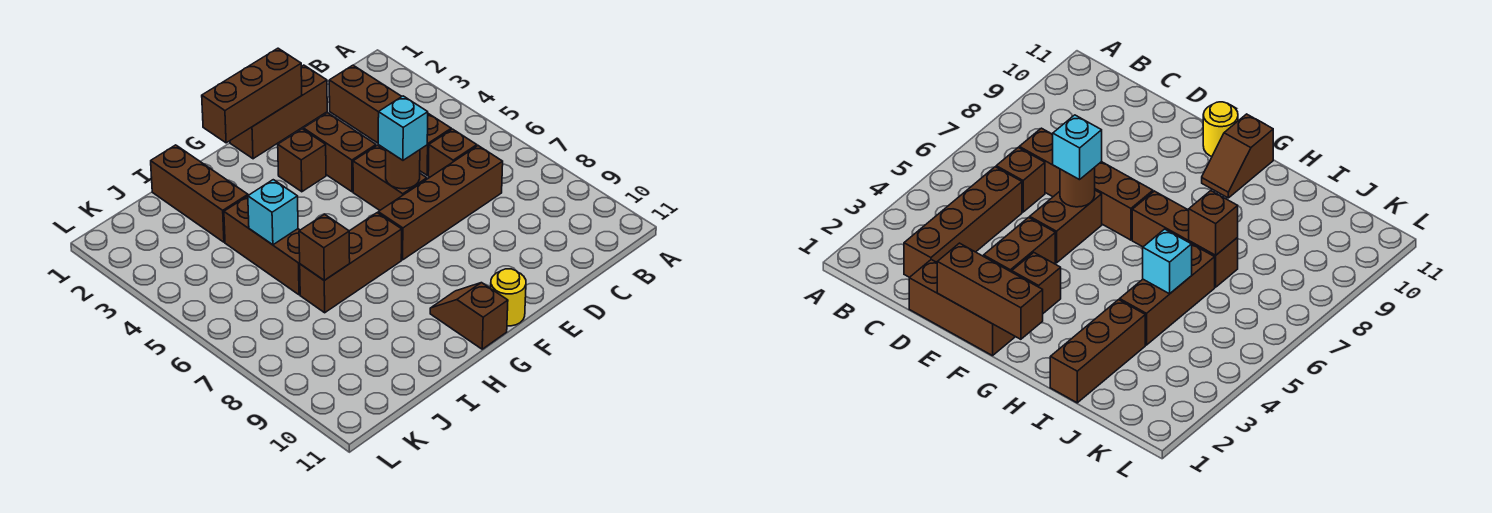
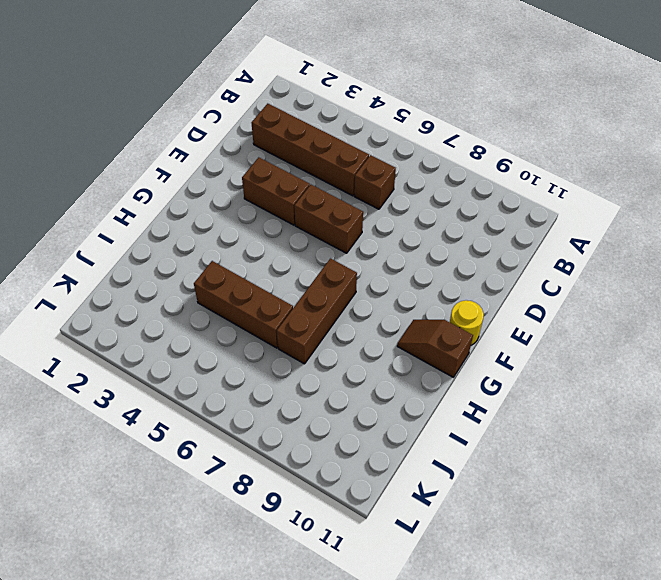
none -> brown 1x4 brick [378,146,503,260]
none -> brown 1x3 brick [230,65,327,159]
none -> brown 1x1 brick [278,129,326,192]

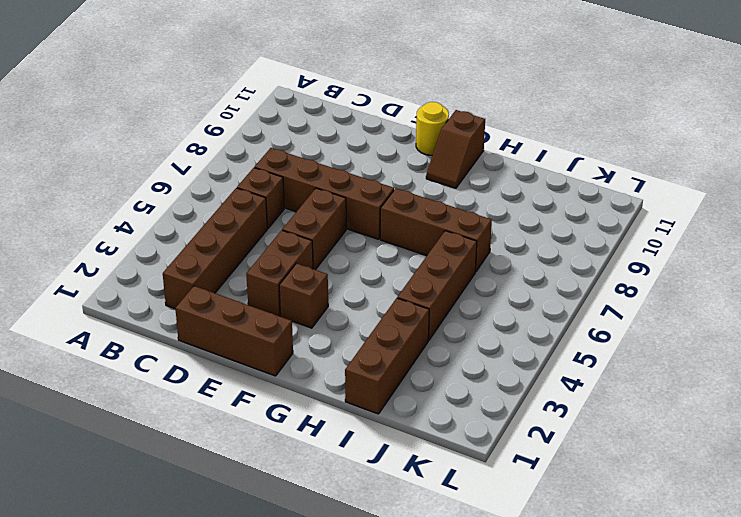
none -> brown 1x3 brick [202,48,302,143]
none -> brown 1x1 round brick [386,150,420,189]
none -> cyan 1x1 brick [248,180,298,245]

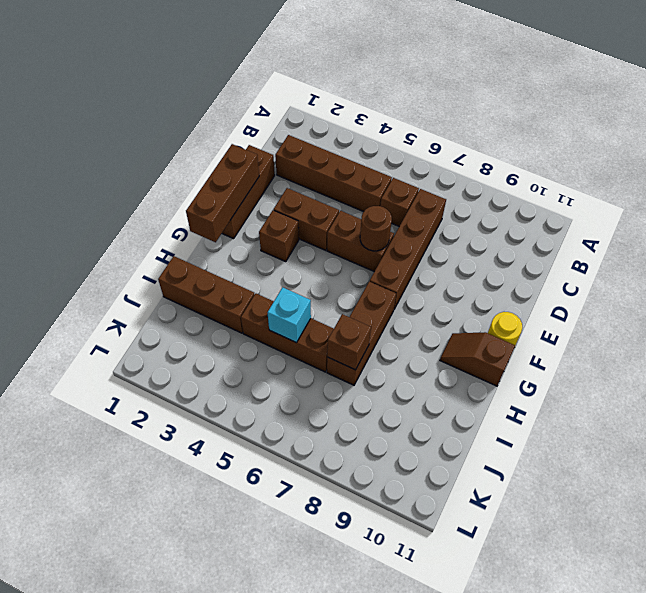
none -> cyan 1x1 brick [378,96,428,160]

